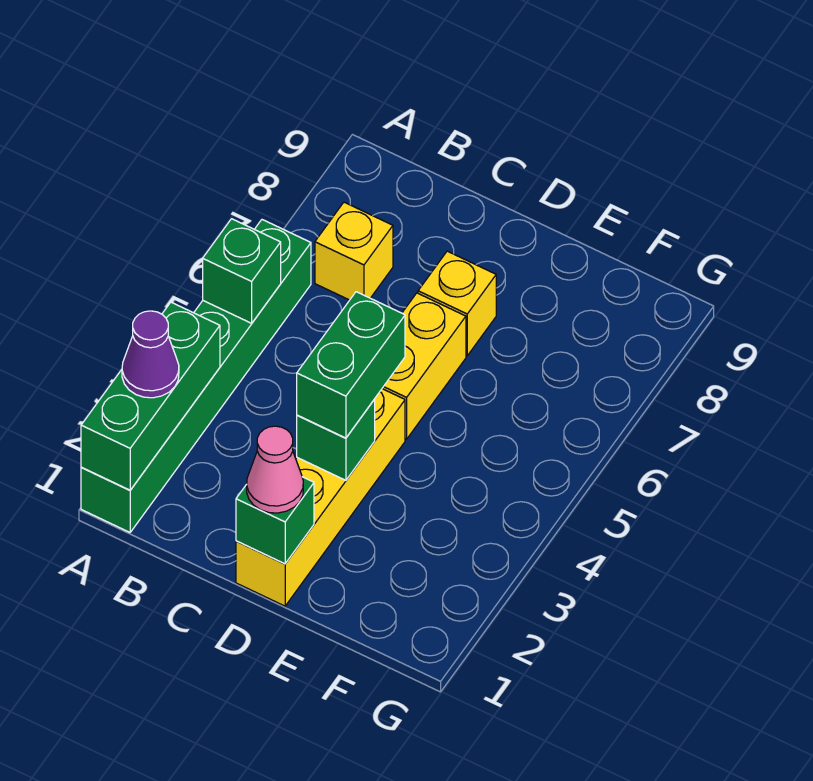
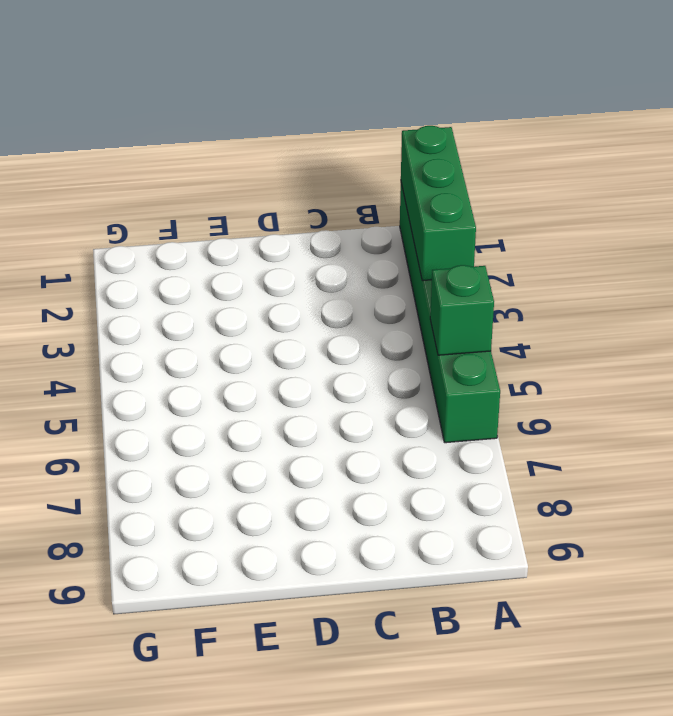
none -> yellow 1x1 brick [315,202,393,300]
none -> yellow 1x4 brick [236,389,405,606]
none -> yellow 1x2 brick [382,293,466,439]

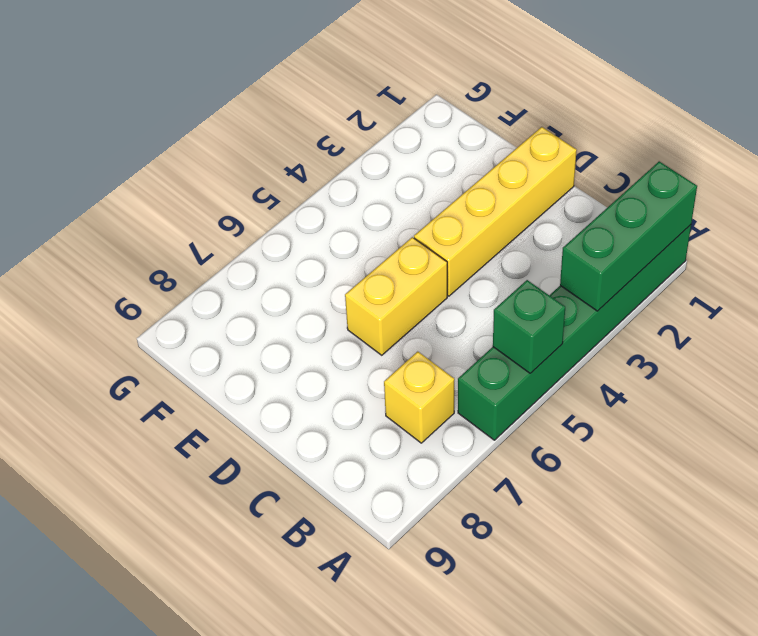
none -> yellow 1x1 brick [418,251,496,356]
none -> green 1x1 brick [236,477,314,564]
none -> green 1x1 brick [297,399,375,480]

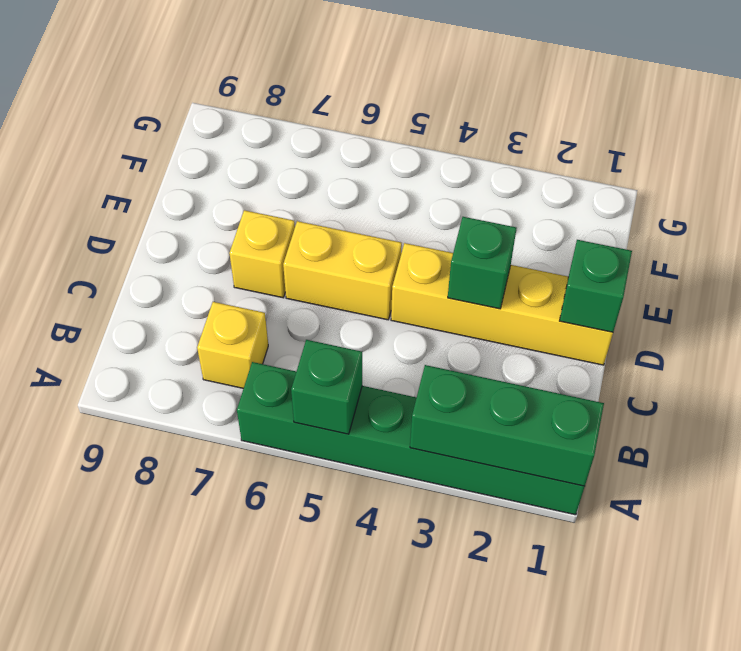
none -> purple 1x1 cone [122,311,179,398]
none -> pink 1x1 cone [247,426,303,513]
none -> green 1x2 brick [297,292,405,438]

